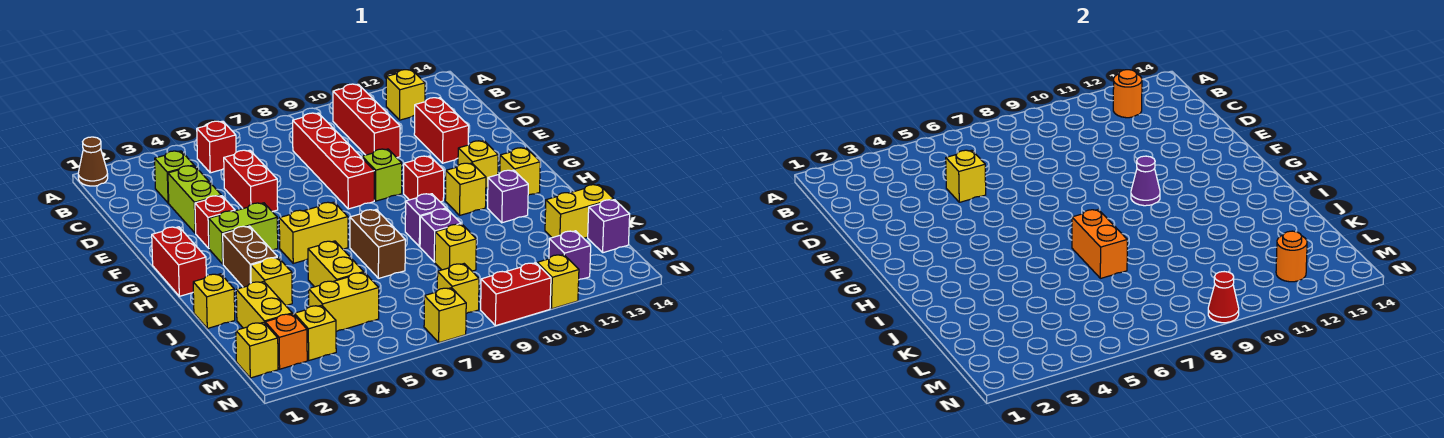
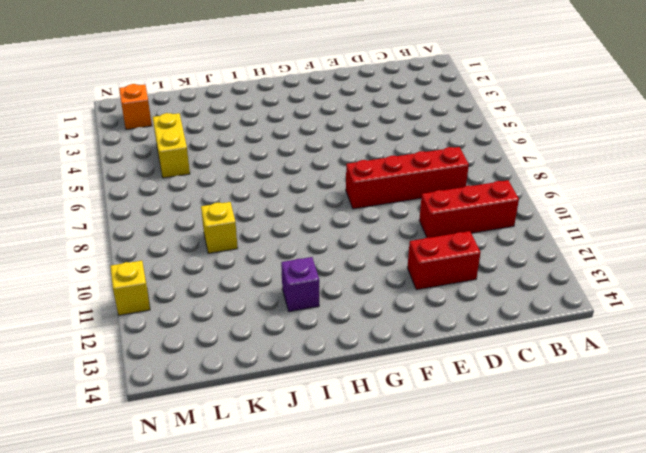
none -> brown 1x1 cone [78,137,108,186]
none -> red 1x1 brick [197,121,236,173]
none -> yellow 1x1 brick [386,70,425,120]
none -> lime 1x1 brick [155,151,194,203]

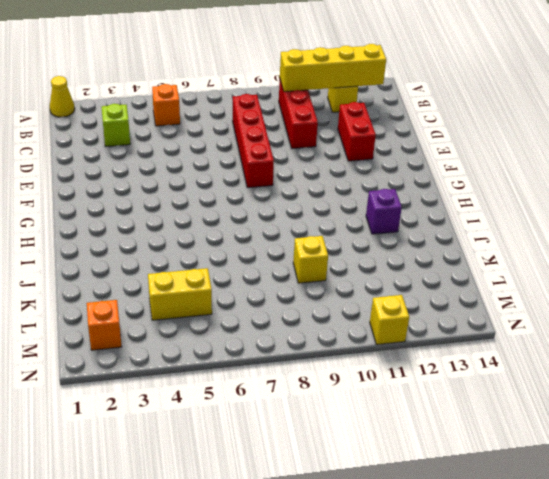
yellow 1x1 cone [50,76,75,117] -> brown 1x1 cone [78,137,108,186]
orange 1x1 brick [152,84,180,126] -> red 1x1 brick [197,121,236,173]
yellow 1x4 brick [280,44,386,92] -> orange 1x1 round brick [1113,70,1142,118]
none -> lime 1x2 brick [168,166,221,233]
none -> red 1x2 brick [224,150,278,212]
none -> red 1x1 brick [195,196,235,248]
none -> lime 1x1 brick [362,149,402,201]

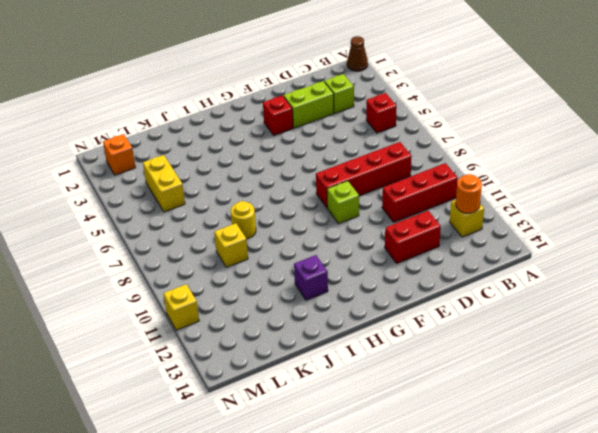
yellow 1x1 round brick [231,201,256,239] -> none
none -> red 1x2 brick [224,150,278,212]
none -> red 1x2 brick [152,227,206,296]
none -> lime 1x2 brick [209,203,278,264]
none -> red 1x1 brick [404,156,444,202]

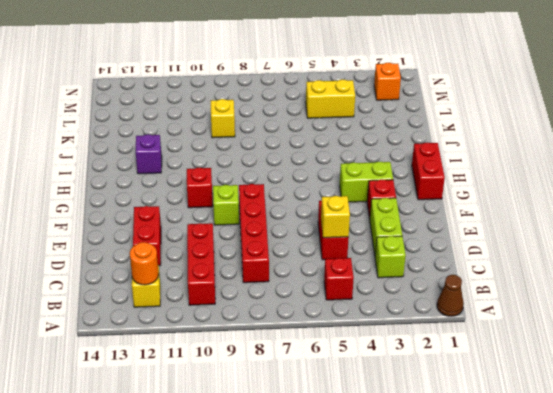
none -> yellow 1x1 brick [458,141,498,188]
none -> brown 1x2 brick [223,226,277,287]
none -> yellow 1x2 brick [279,202,348,263]
none -> yellow 1x1 brick [445,163,486,215]

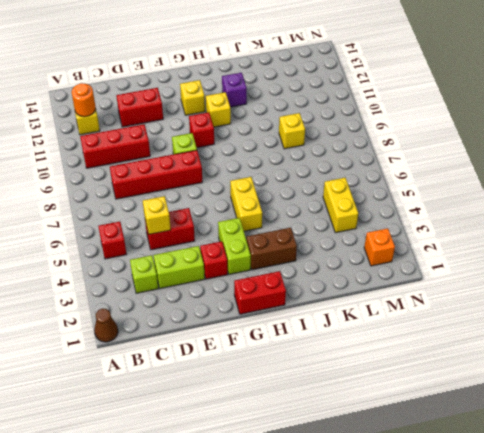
none -> yellow 1x1 brick [500,148,540,195]
none -> brown 1x2 brick [350,209,405,278]
none -> purple 1x1 brick [405,194,446,247]
none -> yellow 1x1 brick [193,274,235,328]

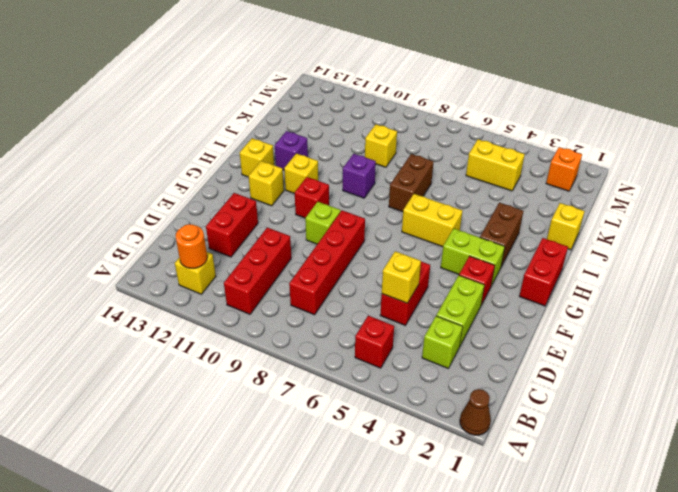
none -> yellow 1x1 brick [251,257,292,305]
none -> yellow 1x2 brick [308,241,364,287]
none -> purple 1x1 brick [420,209,461,262]
none -> yellow 1x2 brick [236,281,292,328]

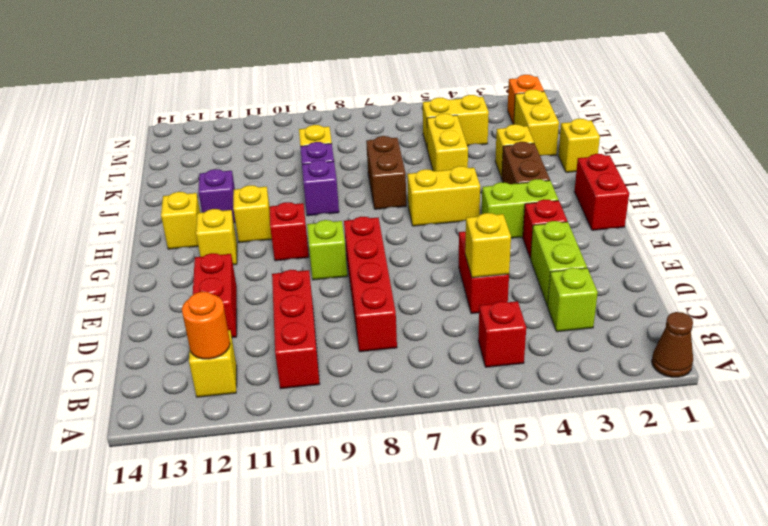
none -> yellow 1x2 brick [545,185,614,238]
none -> purple 1x1 brick [588,200,630,253]
none -> yellow 1x1 brick [236,322,278,378]
none -> yellow 1x1 brick [294,305,336,360]

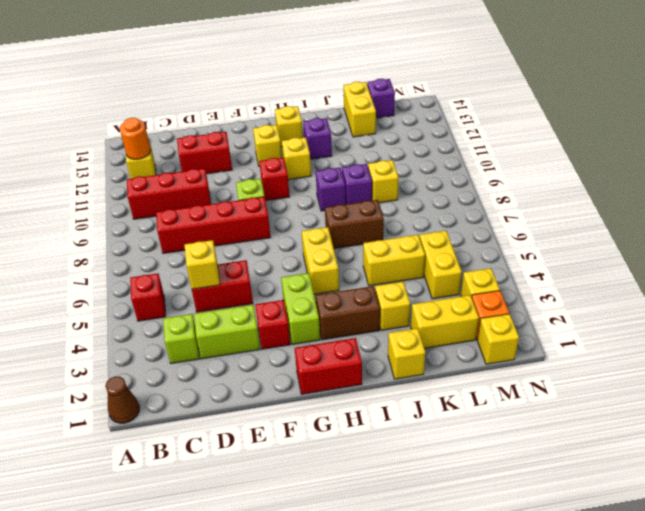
none -> yellow 1x1 brick [437,264,479,314]
none -> purple 1x1 brick [549,231,591,280]
none -> yellow 1x1 brick [424,288,466,343]
none -> red 1x2 brick [481,263,551,326]

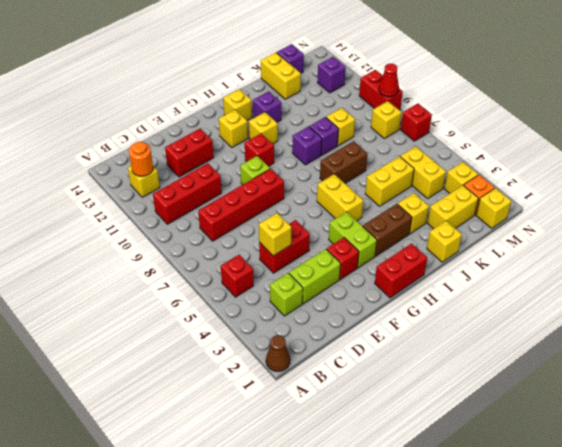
red 1x1 brick [401,104,432,141] -> yellow 1x1 brick [424,288,466,343]
none -> yellow 1x1 brick [537,255,579,309]
none -> purple 1x1 cone [1131,156,1160,206]
none -> orange 1x2 brick [1072,209,1127,278]
none -> orange 1x1 round brick [1276,231,1307,282]

